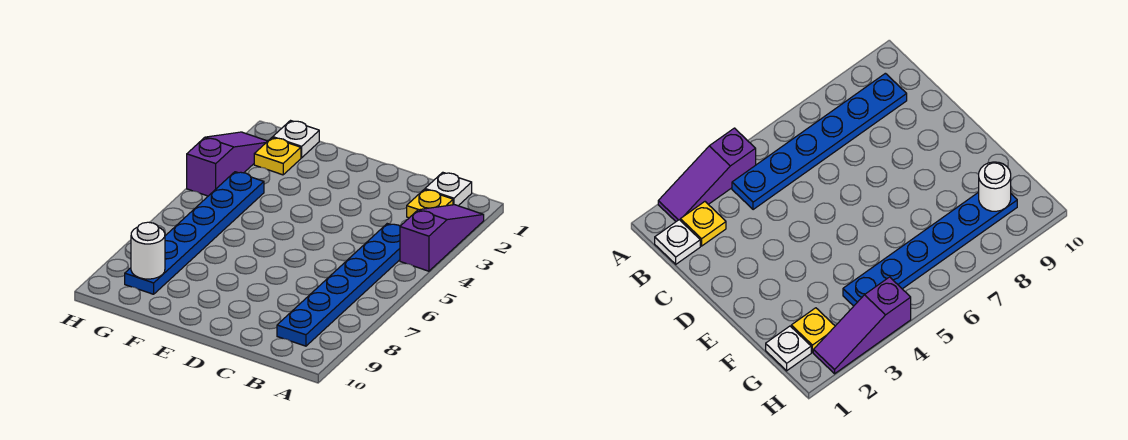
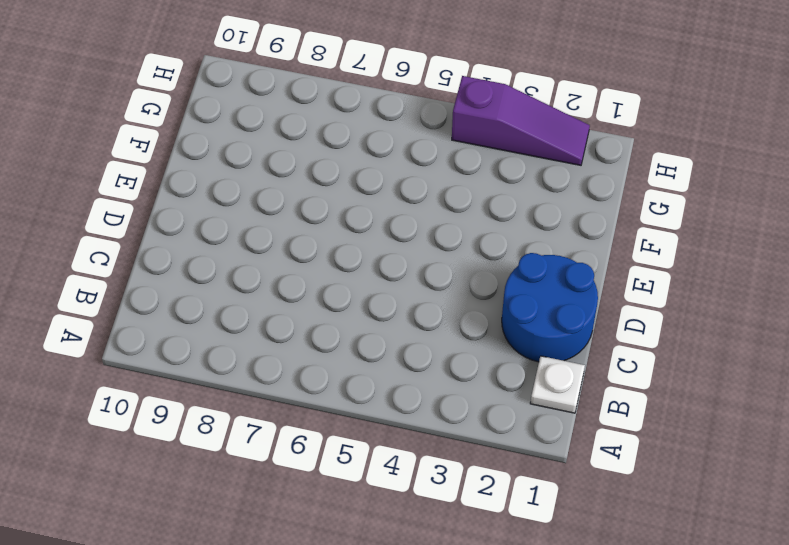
blue 2x2 round brick [502,253,598,362] -> none
none -> purple 1x3 slope [400,205,484,271]
none -> yellow 1x1 plate [407,189,453,218]

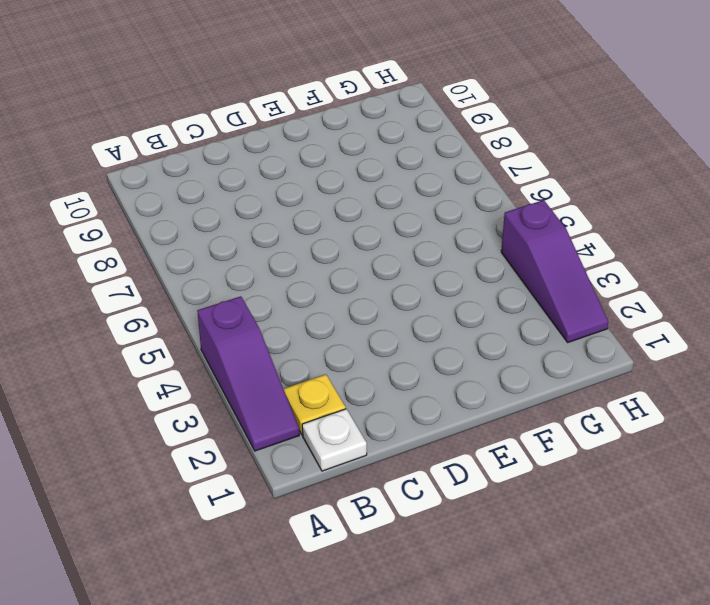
none -> blue 1x6 plate [277,224,400,346]
none -> white 1x1 plate [273,121,319,158]

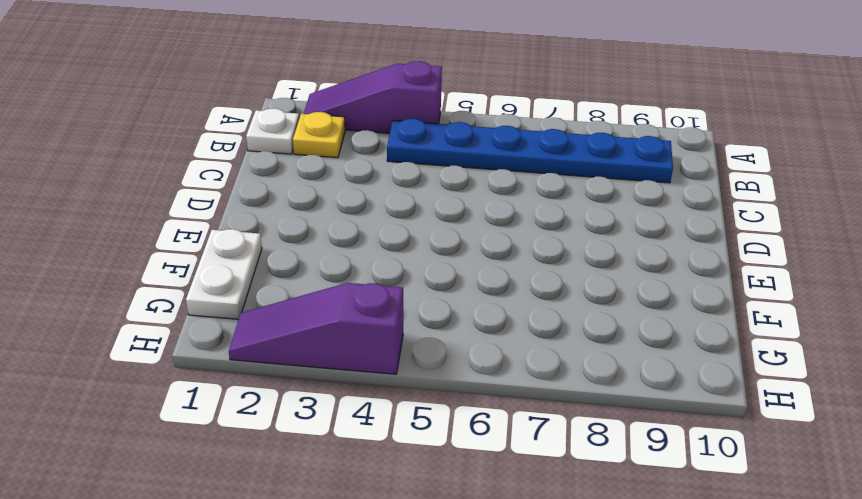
white 1x2 plate [186,229,262,319] -> white 1x1 plate [273,121,319,158]
none -> yellow 1x1 plate [254,138,301,175]
none -> blue 1x6 plate [125,172,264,294]

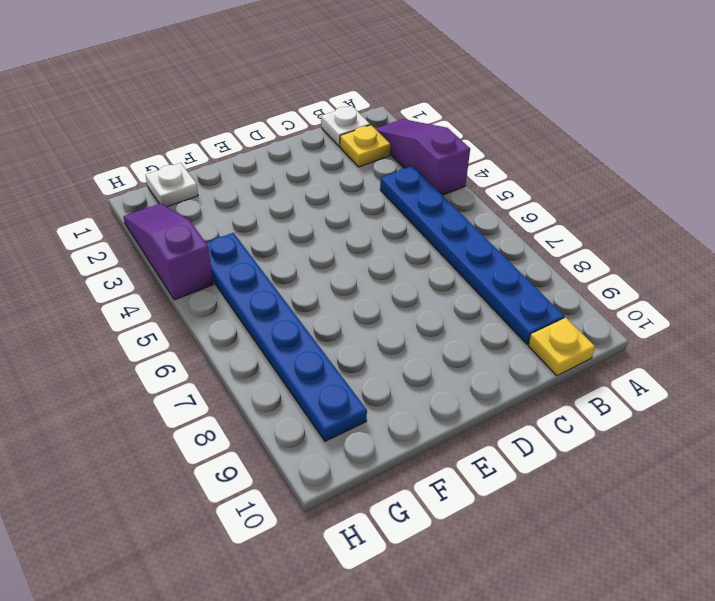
yellow 1x1 plate [529,318,595,376] -> yellow 1x1 plate moved to [254,138,301,175]
none -> white 1x1 round brick [131,222,165,279]

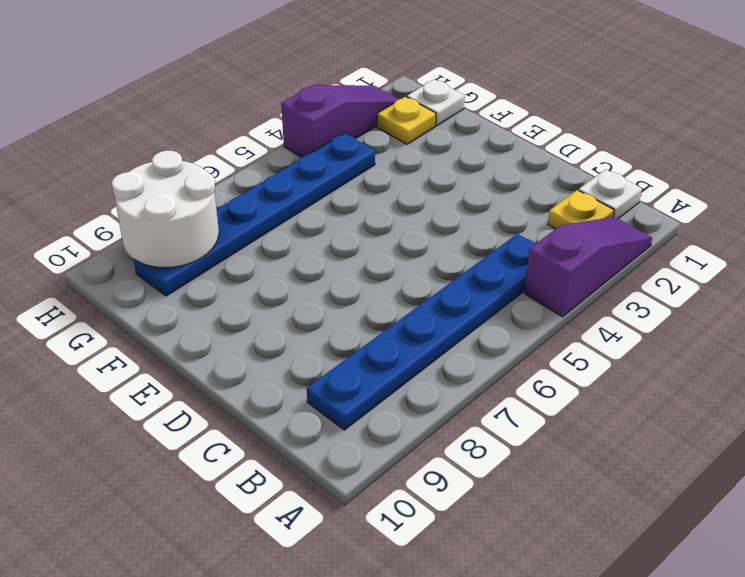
white 2x2 round brick [112,151,219,268] -> white 1x1 round brick [131,222,165,279]

